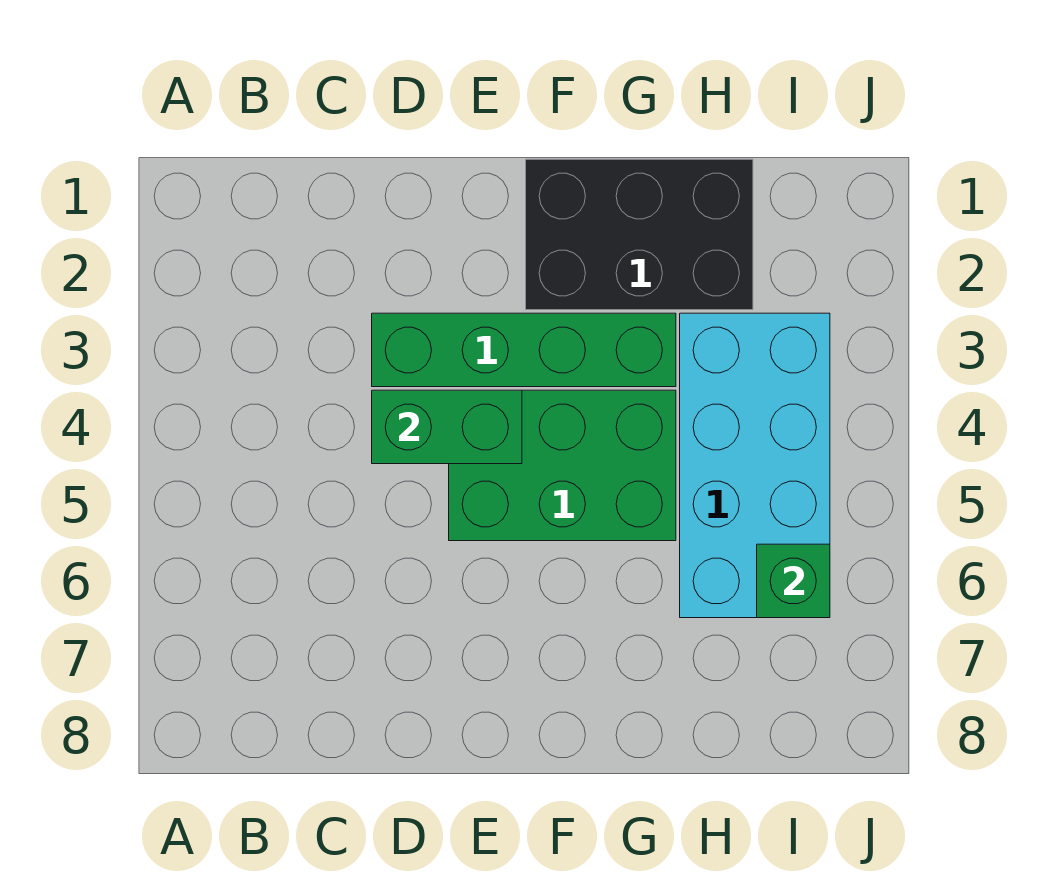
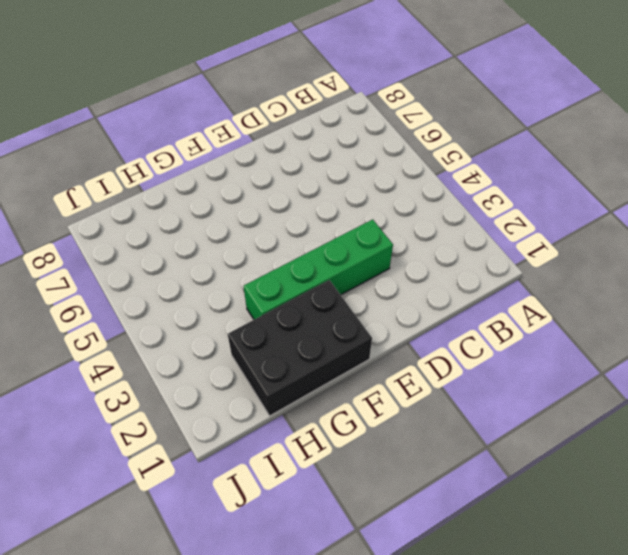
none -> green 2x3 brick [449,390,676,541]
none -> cyan 2x4 brick [680,313,830,618]

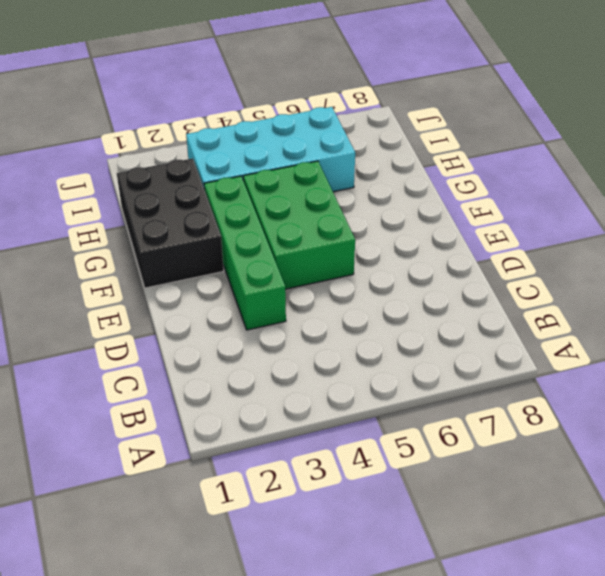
none -> green 1x2 brick [372,390,522,464]
none -> green 1x1 brick [757,544,830,618]

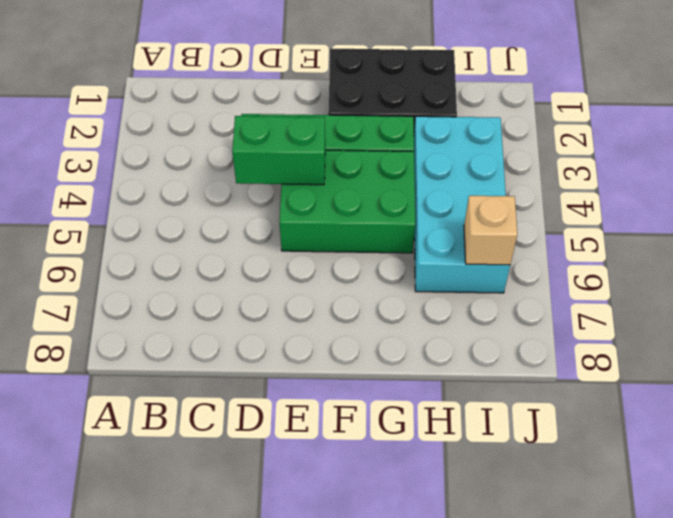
tan 1x1 brick [464,196,517,265] -> green 1x1 brick [757,544,830,618]

